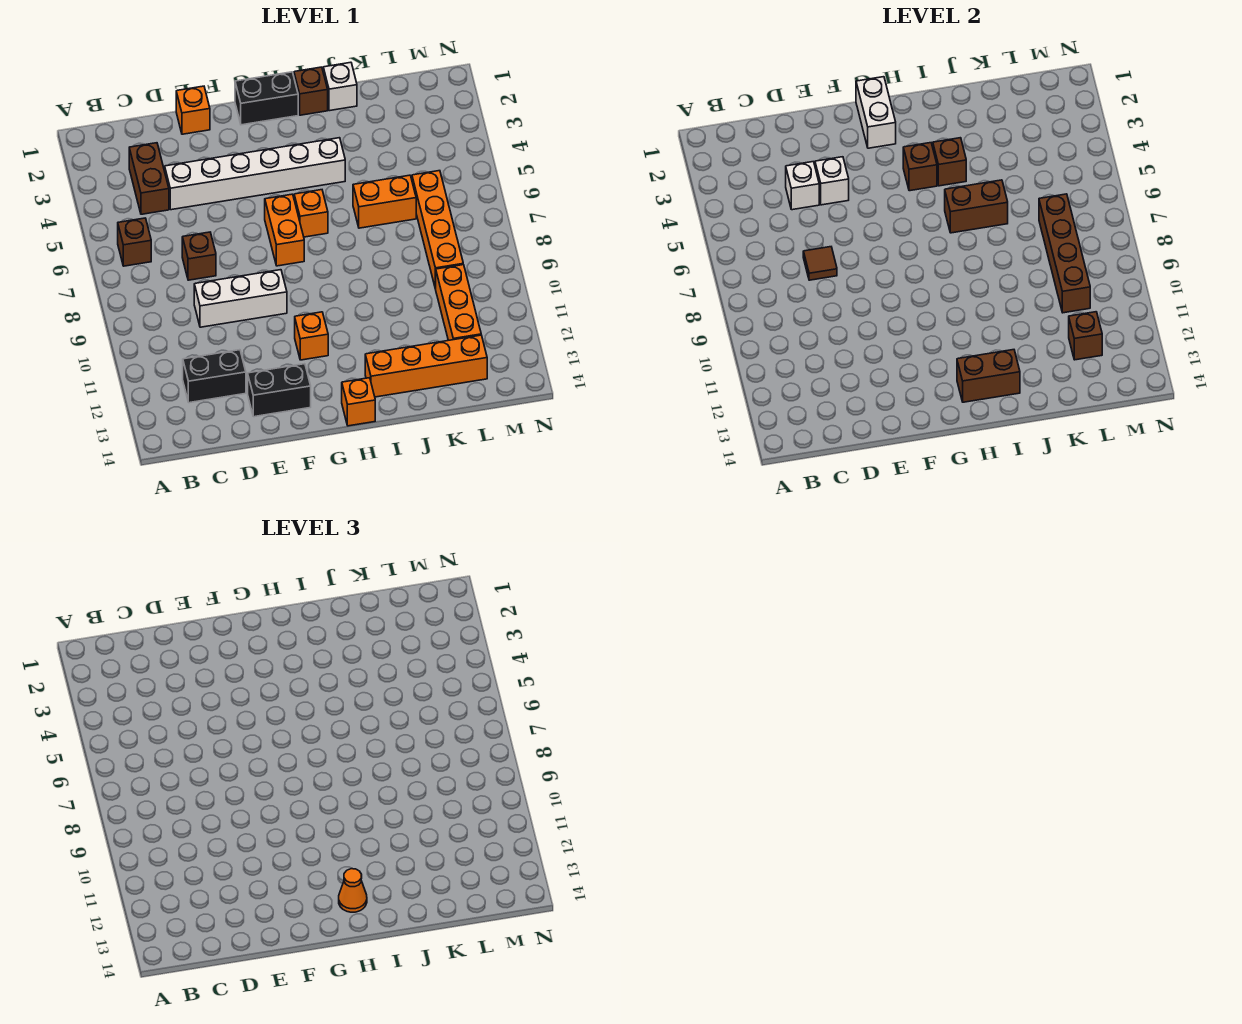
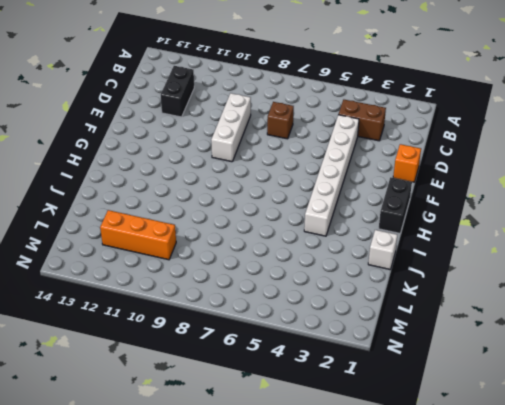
none -> brown 1x1 brick [118,218,151,266]
none -> black 1x2 brick [248,364,311,417]
none -> orange 1x2 brick [265,194,304,266]
none -> orange 1x1 brick [295,312,328,360]

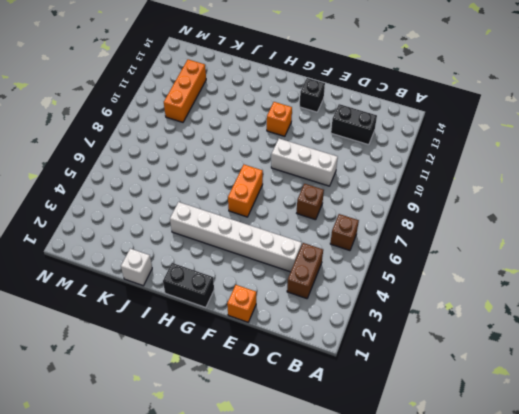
black 1x1 brick [300,78,325,112] -> black 1x2 brick [248,364,311,417]
none -> orange 1x1 brick [294,190,328,237]
none -> orange 1x1 brick [342,378,375,426]
none -> brown 1x1 brick [294,67,328,115]
none -> orange 1x4 brick [365,335,487,397]

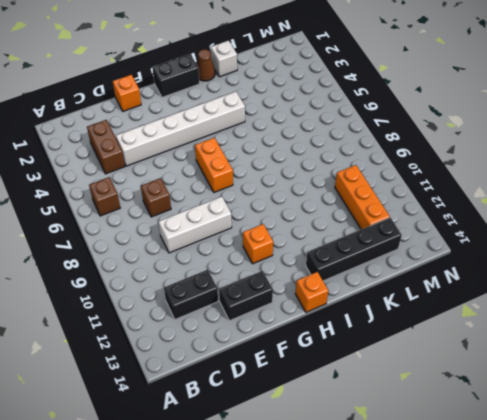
brown 1x1 cone [197,49,215,81] -> brown 1x1 brick [294,67,328,115]
black 1x4 brick [306,218,402,281] -> orange 1x4 brick [365,335,487,397]
none -> orange 1x1 brick [294,190,328,237]
none -> orange 1x2 brick [353,175,416,228]
none -> orange 1x4 brick [412,171,463,289]
none -> white 1x1 brick [786,162,819,210]

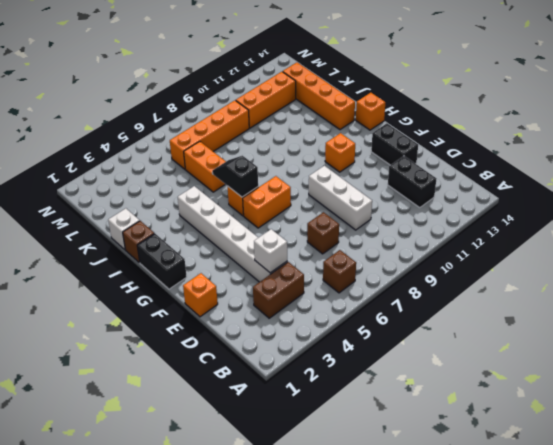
black 1x2 slope [212,156,258,197] -> brown 1x2 brick [945,180,1008,233]
none -> brown 1x1 tile [803,247,837,280]
none -> white 1x1 brick [815,157,849,205]
none -> white 1x2 brick [856,77,896,148]
none -> brown 1x1 brick [903,143,937,191]

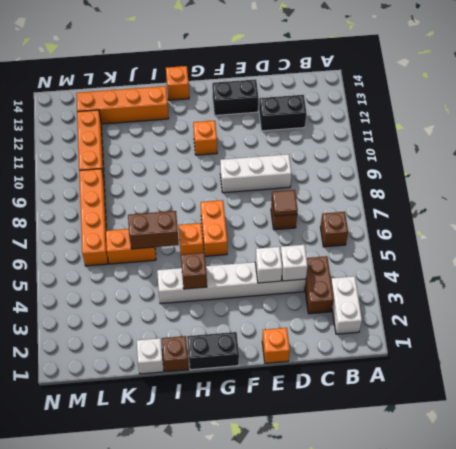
white 1x2 brick [331,276,362,334] -> white 1x2 brick moved to [856,77,896,148]
none -> brown 1x2 brick [957,350,1020,402]
none -> brown 1x1 brick [933,138,966,186]
none -> brown 1x4 brick [1039,194,1090,313]
none -> brown 1x1 brick [1069,312,1102,360]

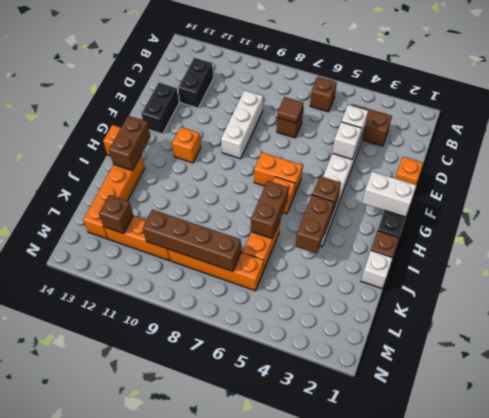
brown 1x2 brick [296,195,334,254] -> brown 1x1 brick [933,138,966,186]
none -> orange 1x1 cone [339,869,367,912]

